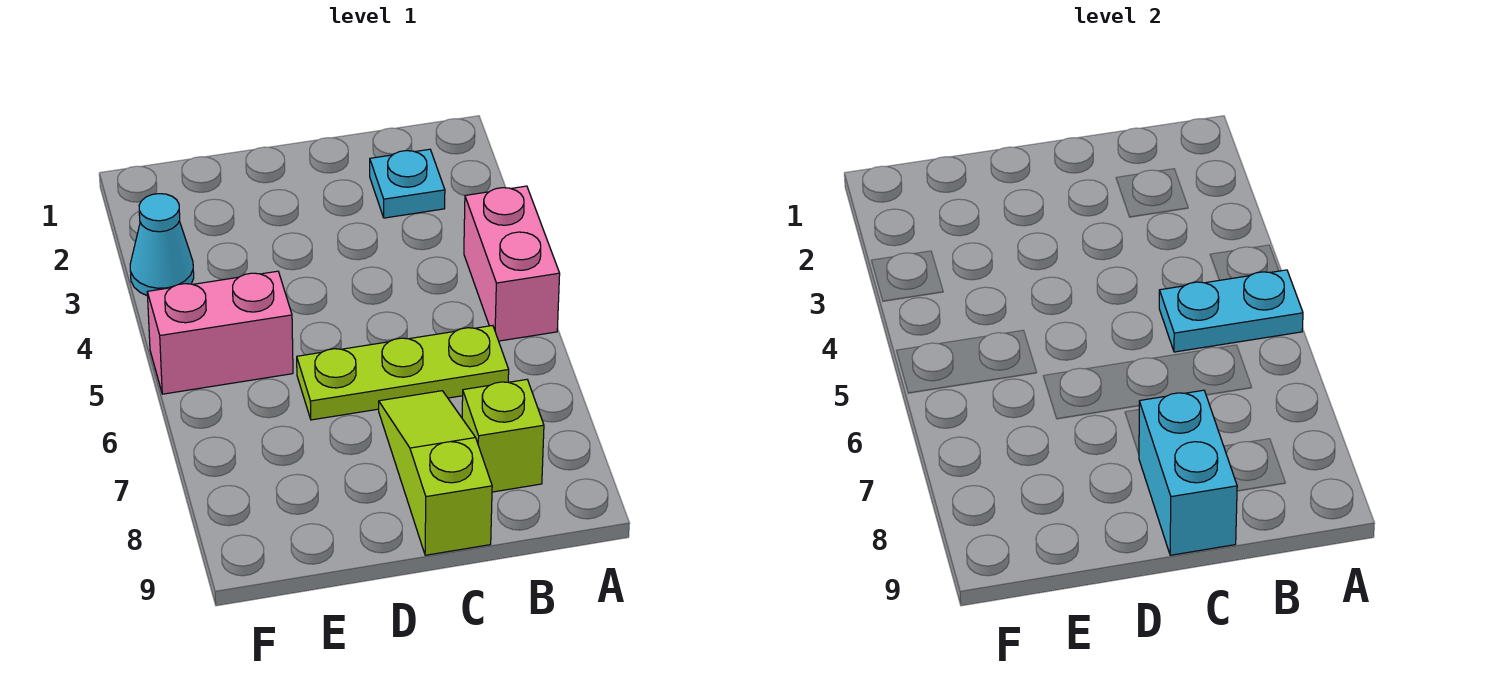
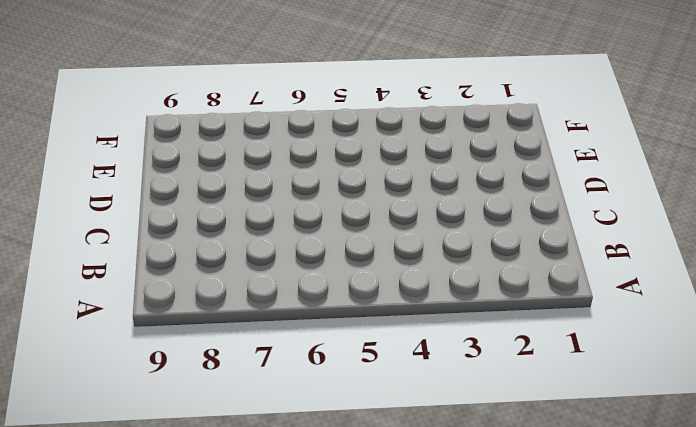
none -> pink 1x2 brick [464,186,560,341]
none -> cyan 1x1 plate [370,149,445,218]

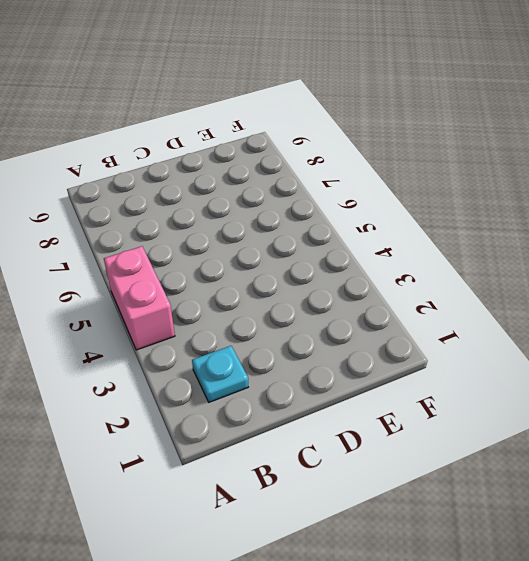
none -> lime 1x3 plate [297,326,509,420]
none -> lime 1x1 brick [462,379,544,492]

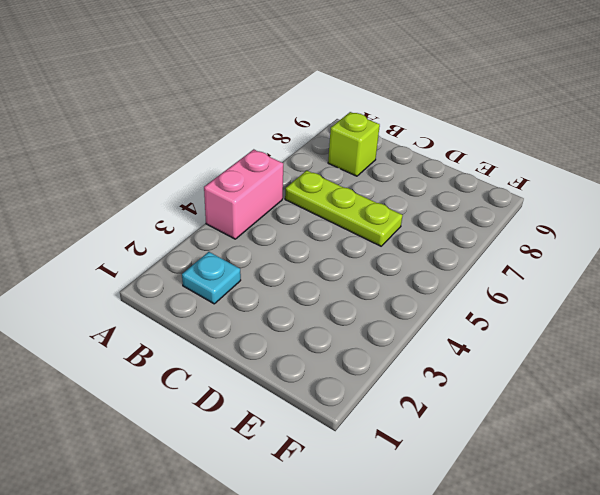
none -> lime 1x3 slope [379,391,492,555]
none -> pink 1x2 brick [147,271,293,394]

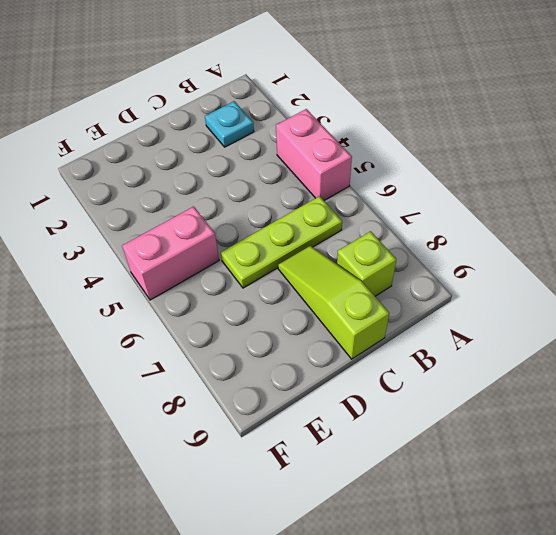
none -> cyan 1x1 cone [130,194,194,296]
none -> cyan 1x2 plate [1159,270,1303,352]

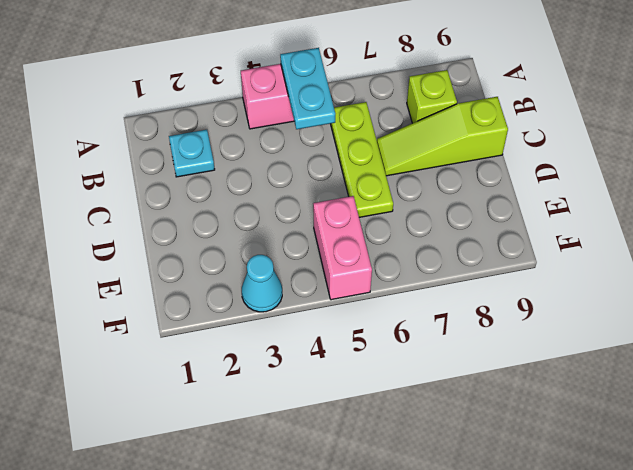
none -> cyan 1x2 brick [1139,390,1237,555]

